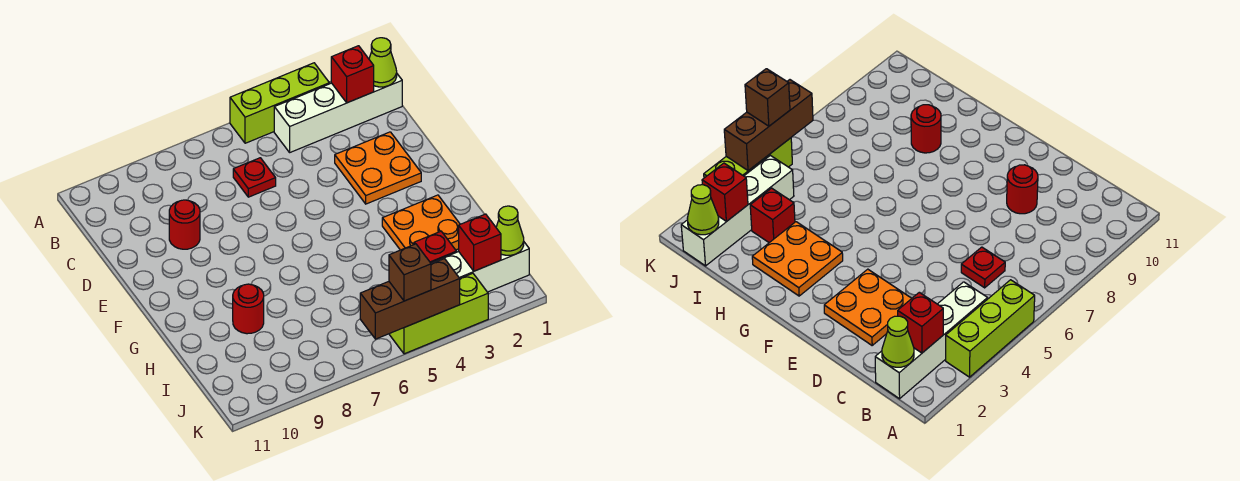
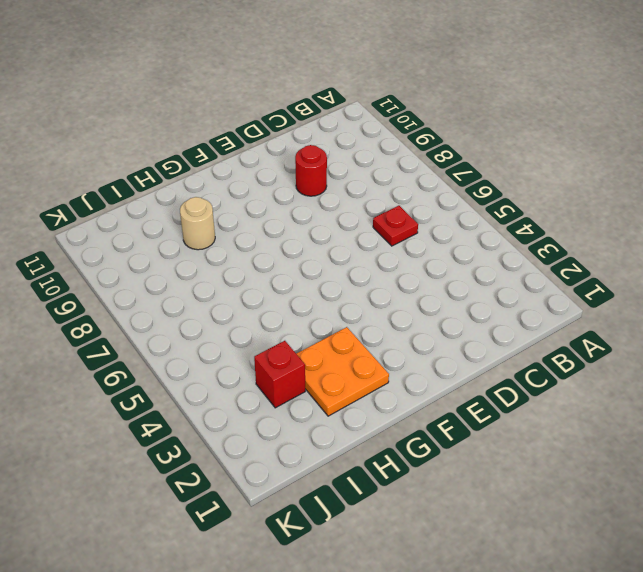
tan 1x1 round brick [180,197,215,250] -> red 1x1 round brick [233,284,264,334]
none -> lime 1x3 brick [230,63,329,143]
none -> white 1x4 brick [274,74,402,152]
none -> orange 2x2 plate [335,132,421,204]

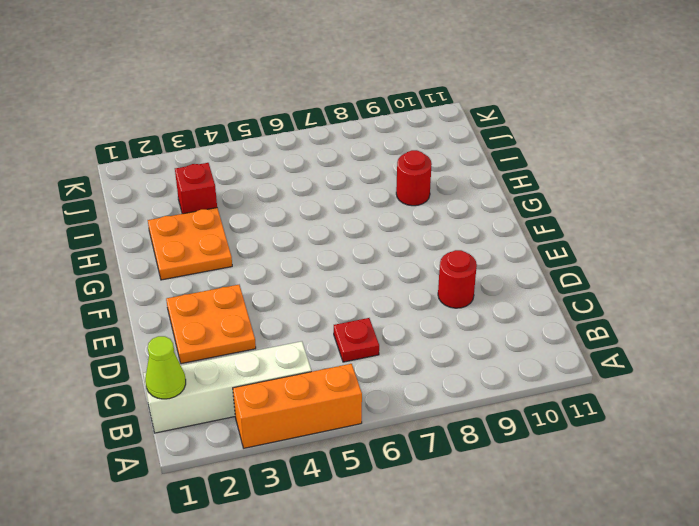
orange 1x3 brick [233,364,362,448] -> lime 1x3 brick [230,63,329,143]
none -> white 1x4 brick [431,242,529,292]
none -> lime 1x3 brick [389,273,488,354]
none -> red 1x1 brick [331,46,374,103]

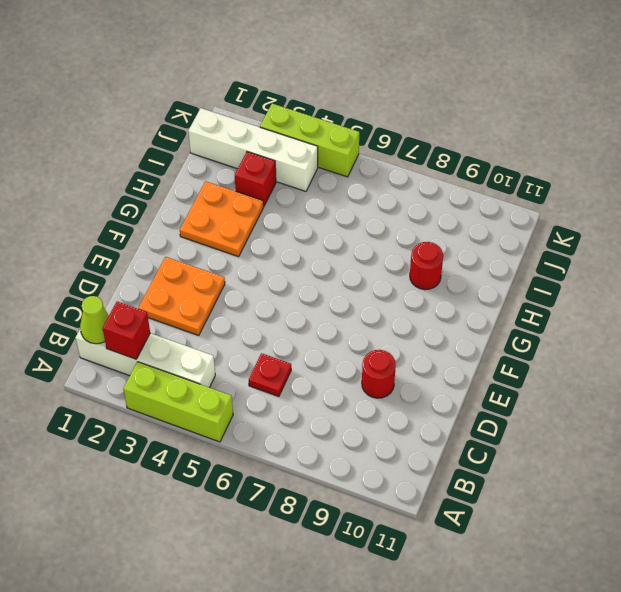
none -> lime 1x1 cone [496,206,524,255]
none -> red 1x1 brick [459,214,501,271]
none -> brown 1x3 brick [360,258,460,339]

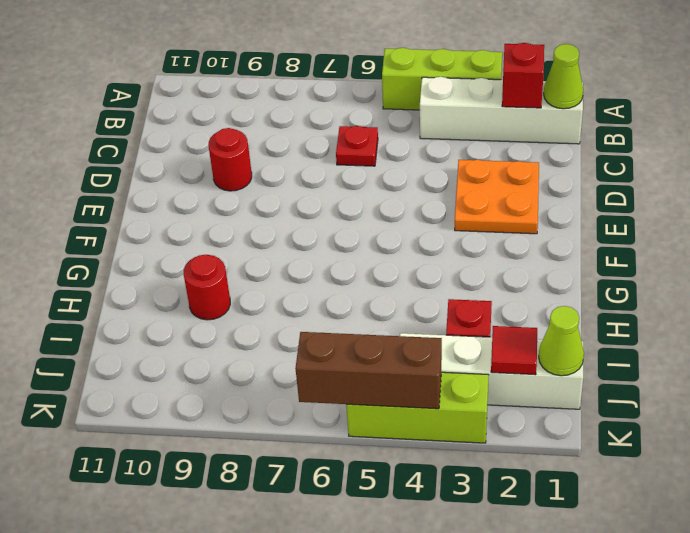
red 1x1 tile [491,326,537,375] -> red 1x1 brick [459,214,501,271]
none -> orange 2x2 plate [382,195,460,250]
none -> brown 1x1 brick [389,244,431,301]

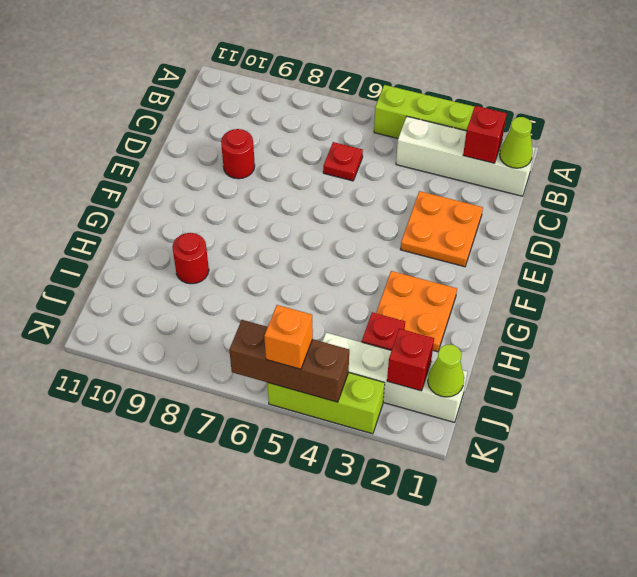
orange 1x1 brick [264,305,313,369] -> brown 1x1 brick [389,244,431,301]

